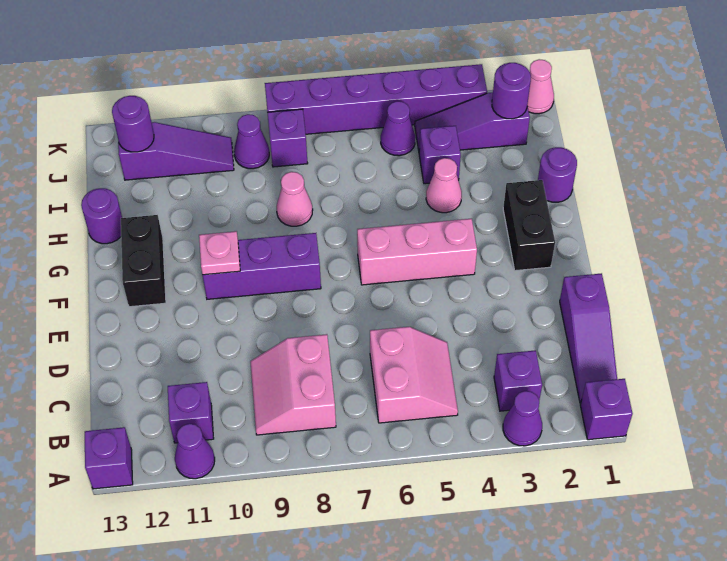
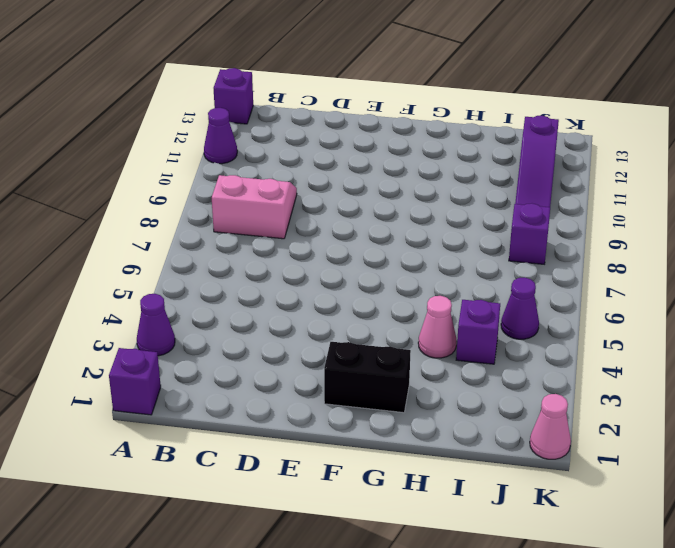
none -> purple 1x3 slope [560,273,617,403]
none -> purple 1x1 brick [494,350,542,411]
none -> pink 2x2 slope [370,327,458,423]

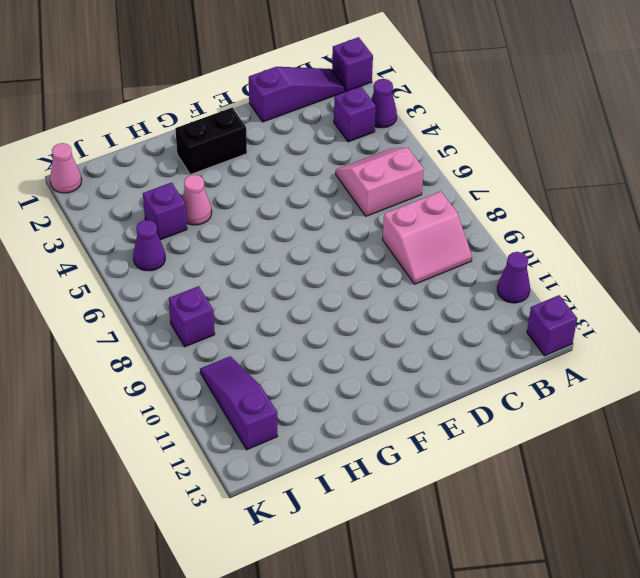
none -> purple 1x1 brick [168,382,214,443]
none -> pink 1x3 brick [357,219,477,285]
none -> purple 1x3 brick [203,233,321,299]

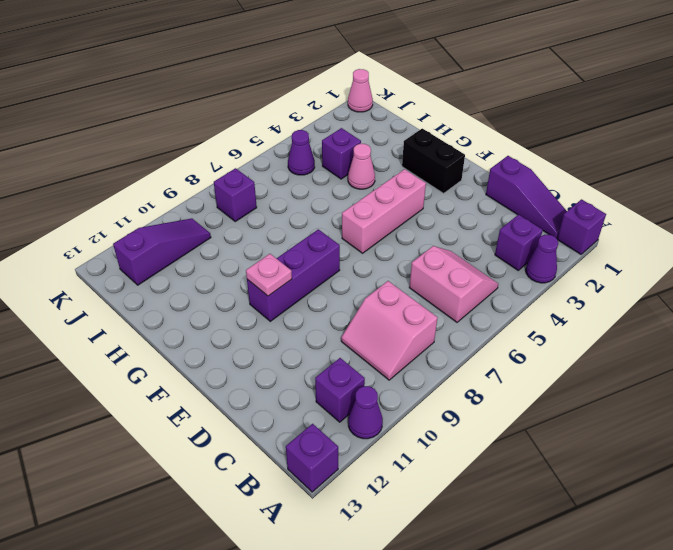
none -> black 1x2 brick [121,215,166,307]
none -> purple 1x1 round brick [538,147,577,202]
none -> pink 1x1 cone [277,172,313,226]

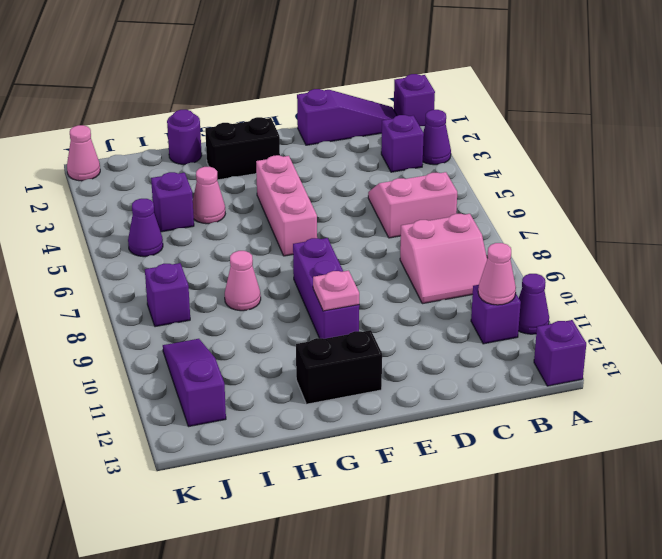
pink 1x1 cone [478,243,516,305] -> none
none -> purple 1x1 round brick [81,188,122,244]
none -> purple 1x3 slope [415,92,530,150]
none -> purple 1x1 cone [234,114,269,169]

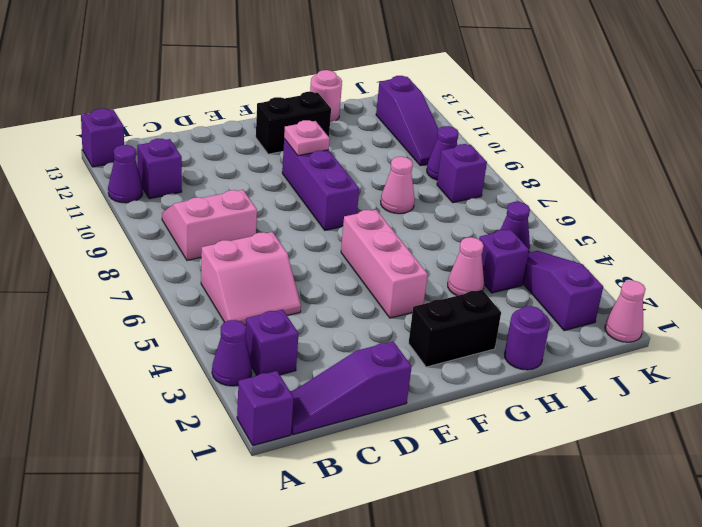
pink 1x1 round brick [310,70,342,122] -> purple 1x1 round brick [81,188,122,244]
none -> purple 1x6 brick [265,64,487,134]
none -> purple 1x1 round brick [492,63,531,119]
none -> purple 1x1 round brick [112,96,154,152]

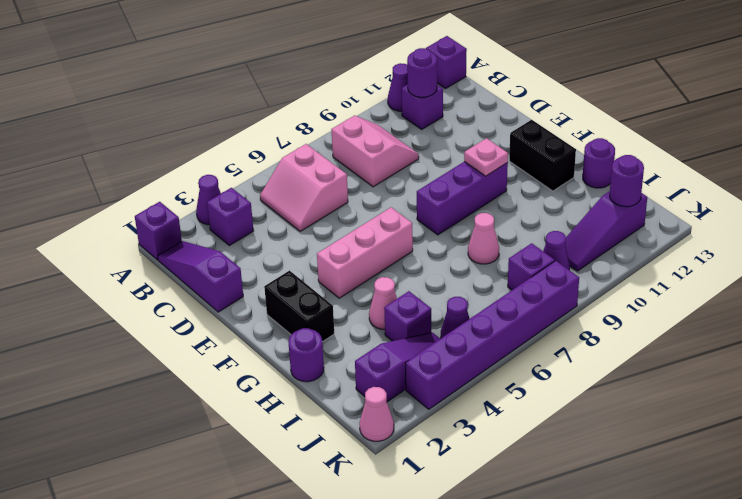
purple 1x1 round brick [407,48,437,97] -> purple 1x1 round brick moved to [492,63,531,119]

